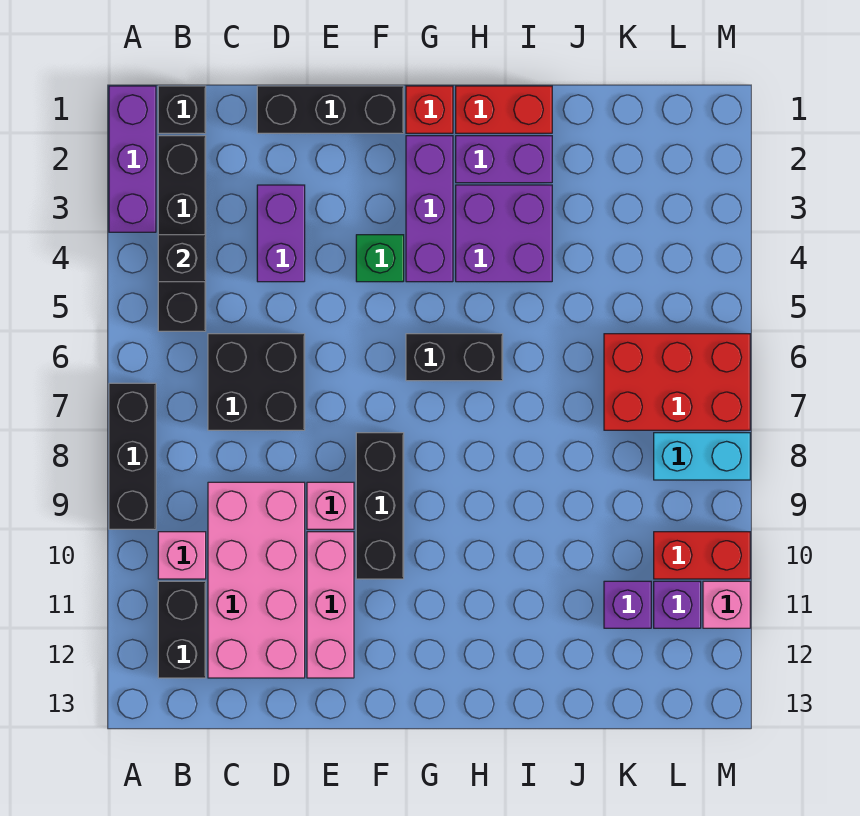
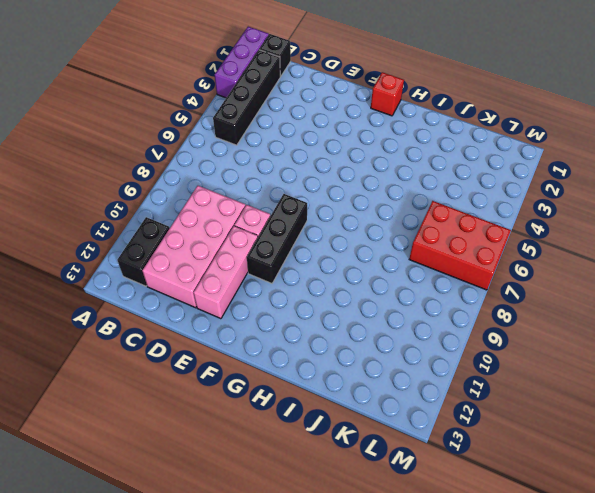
none -> black 1x3 brick [109,383,156,529]
none -> pink 1x1 brick [158,532,206,579]
none -> black 2x2 brick [208,334,305,430]

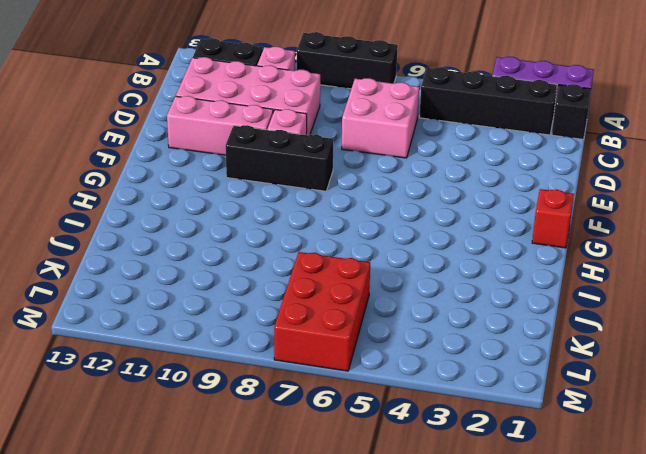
pink 2x2 brick [342,78,419,158] -> black 2x2 brick [208,334,305,430]
none -> black 1x3 brick [257,86,404,133]
none -> purple 1x2 brick [257,185,305,282]
none -> green 1x1 brick [356,235,404,282]

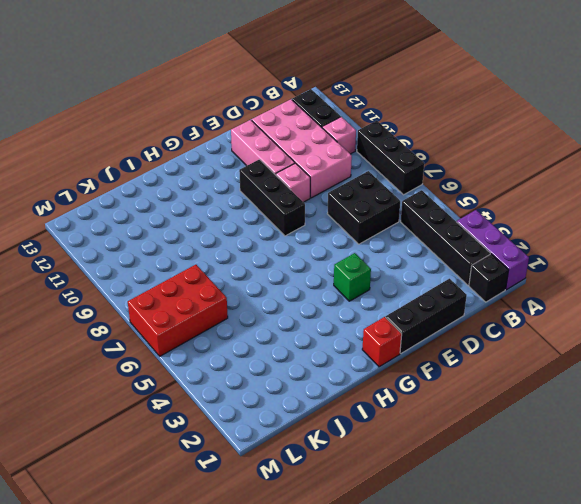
none -> purple 1x2 brick [257,185,305,282]
none -> purple 1x3 brick [406,136,453,282]
none -> black 1x2 brick [406,334,503,381]

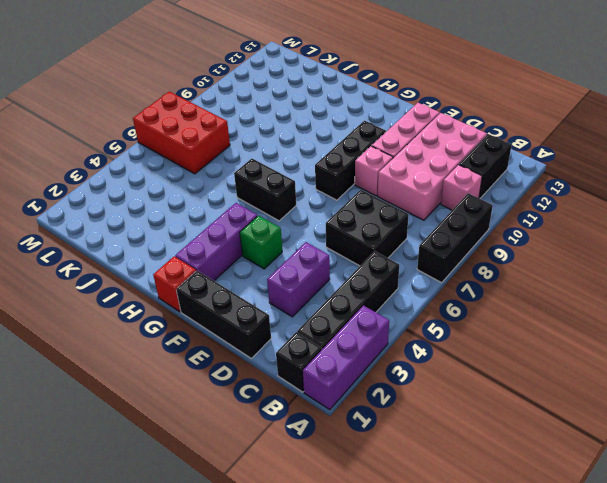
none -> red 1x2 brick [456,86,552,133]
none -> purple 1x2 brick [456,136,552,183]
none -> purple 2x2 brick [456,185,552,282]

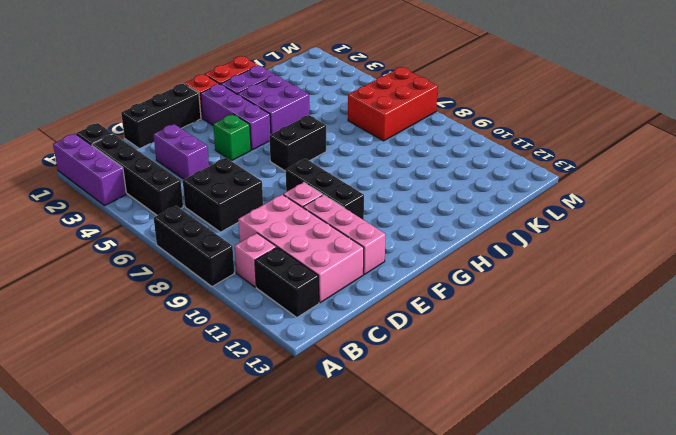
none -> purple 1x1 brick [604,581,651,628]
none -> cyan 1x2 brick [654,433,750,480]
none -> red 1x2 brick [654,532,750,579]

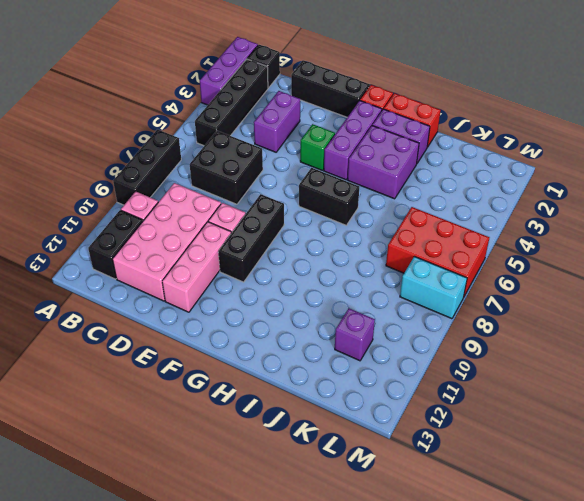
none -> red 1x2 brick [654,532,750,579]
none -> purple 1x1 brick [654,581,701,628]
none -> pink 1x1 brick [703,581,750,628]

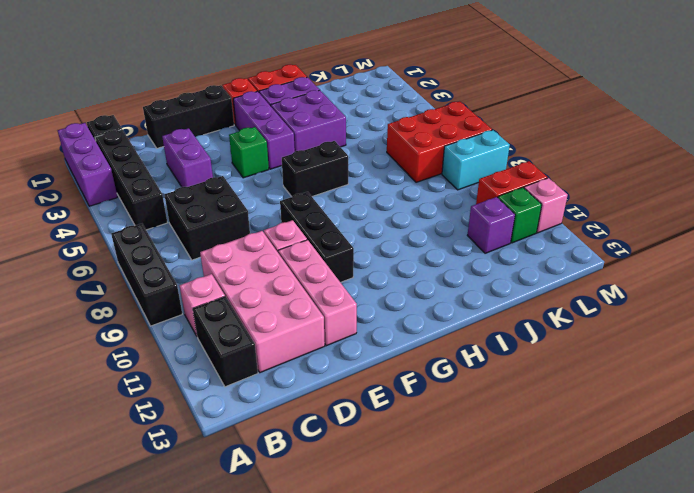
green 1x1 brick [498,187,542,243] -> purple 1x1 brick [654,581,701,628]
none -> black 1x1 brick [158,235,206,282]

